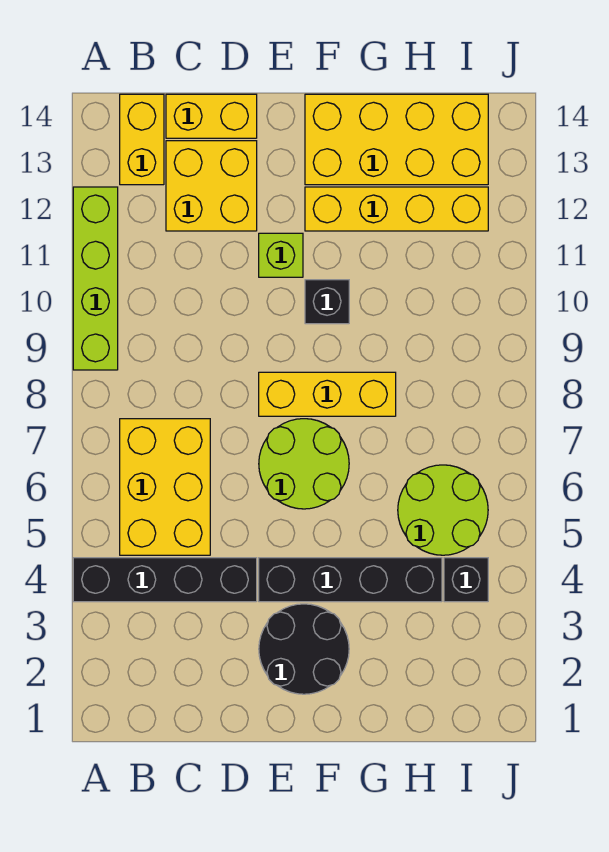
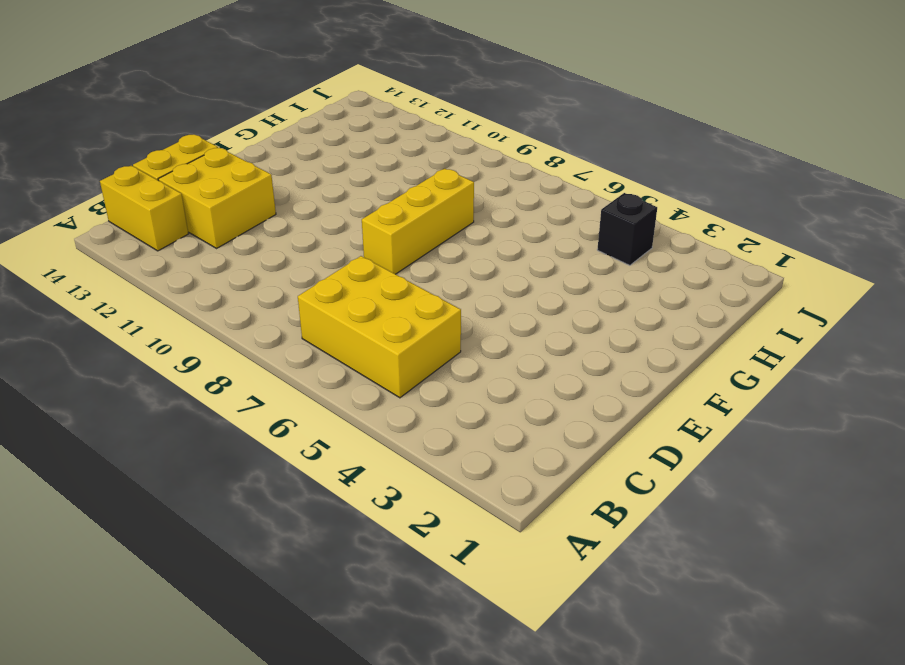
none -> black 1x4 brick [73,558,257,602]
none -> lime 1x4 brick [73,187,118,370]
none -> black 2x2 round brick [259,604,349,694]

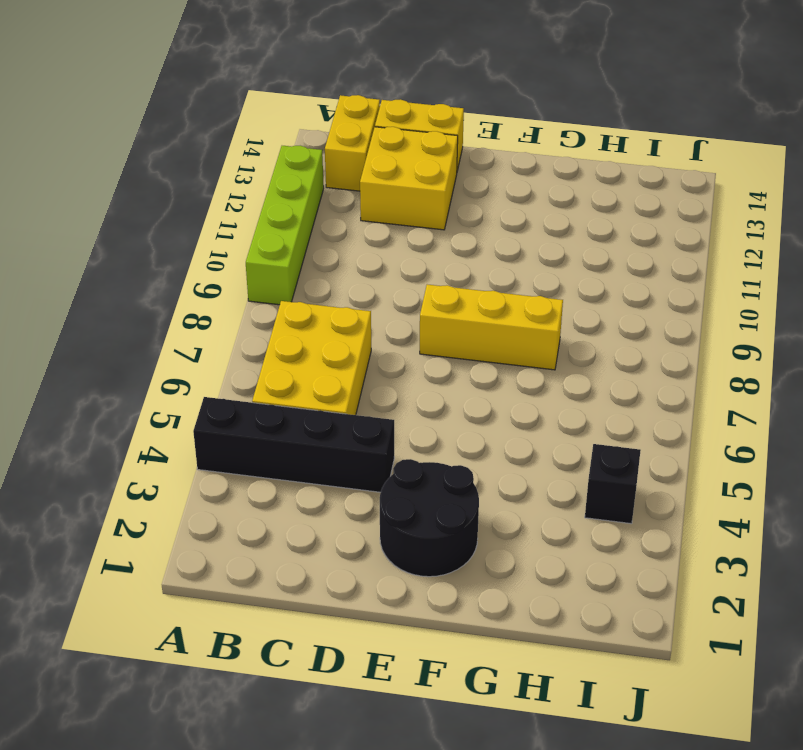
none -> black 1x4 brick [259,558,442,602]
none -> lime 2x2 round brick [259,419,349,509]
none -> lime 1x1 brick [259,233,303,277]

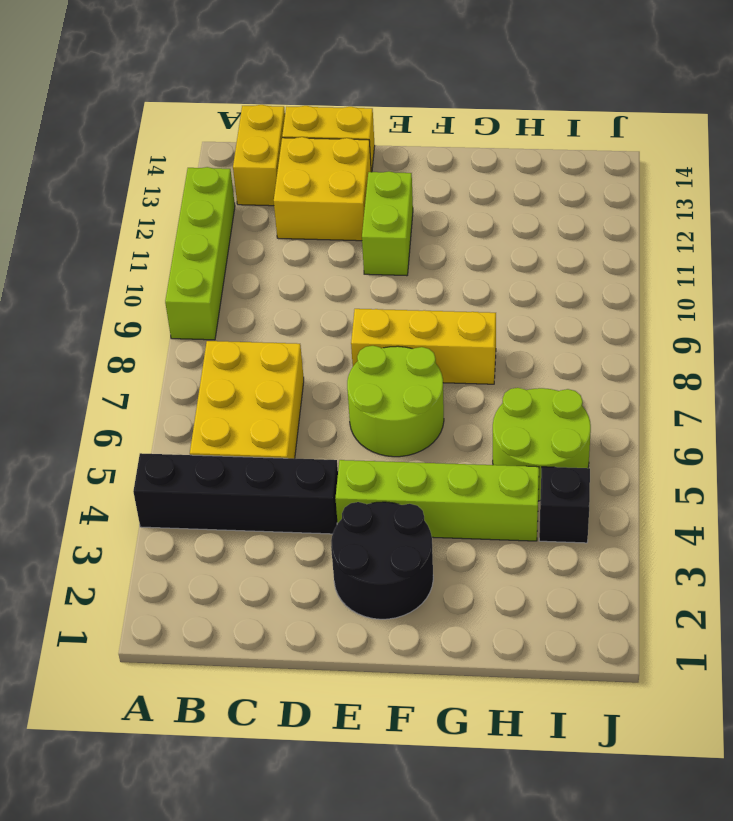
lime 1x4 brick [335,460,539,541] -> black 1x4 brick [259,558,442,602]
lime 1x2 brick [362,171,413,276] -> lime 1x1 brick [259,233,303,277]
none -> black 1x1 brick [305,280,349,324]
none -> yellow 1x4 brick [305,187,488,231]
none -> yellow 2x4 brick [305,94,488,185]

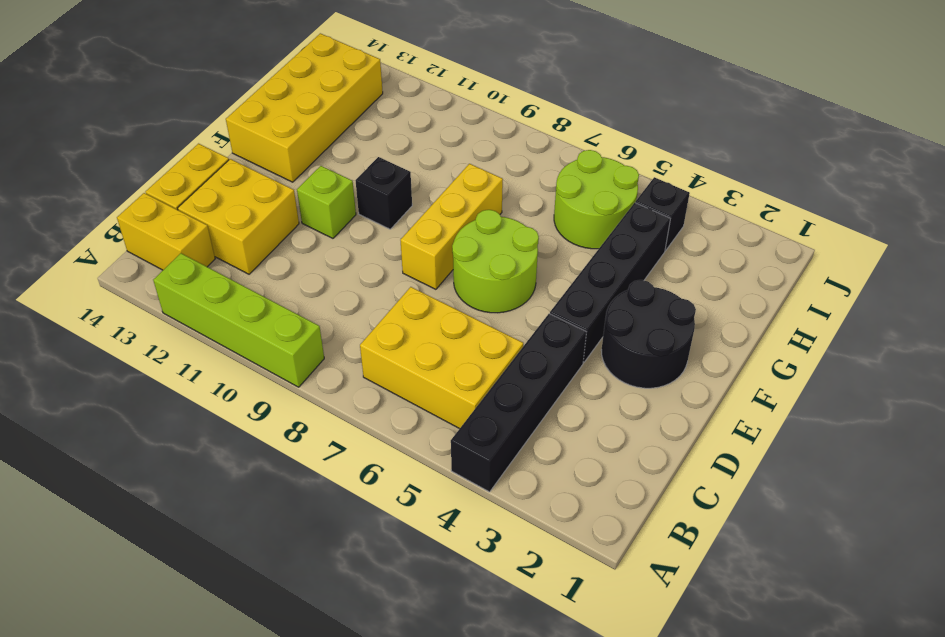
none -> yellow 1x4 brick [305,187,488,231]

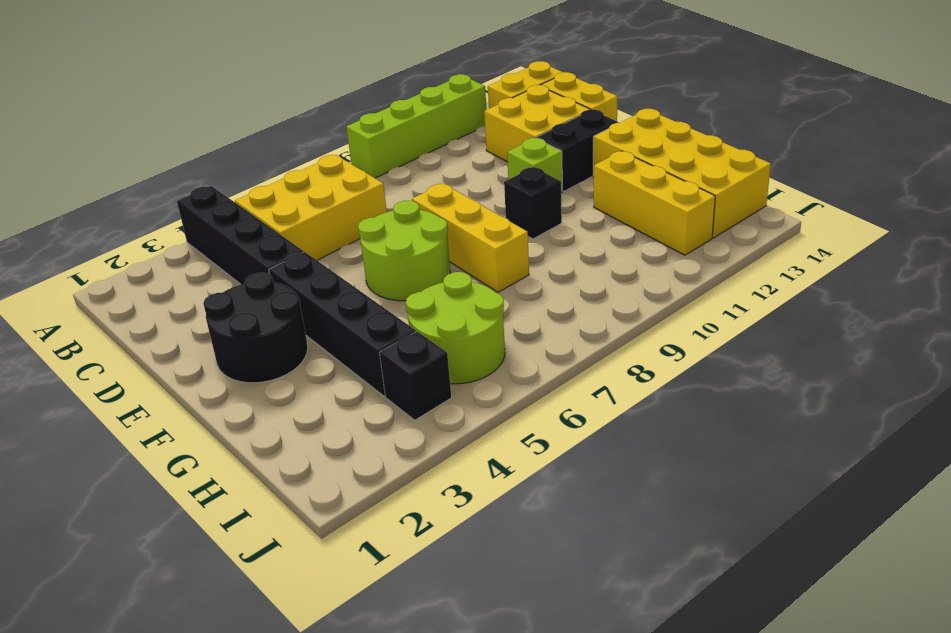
black 1x2 brick [537,110,618,191] -> none
yellow 1x3 brick [594,151,715,255] -> yellow 1x4 brick [305,187,488,231]

